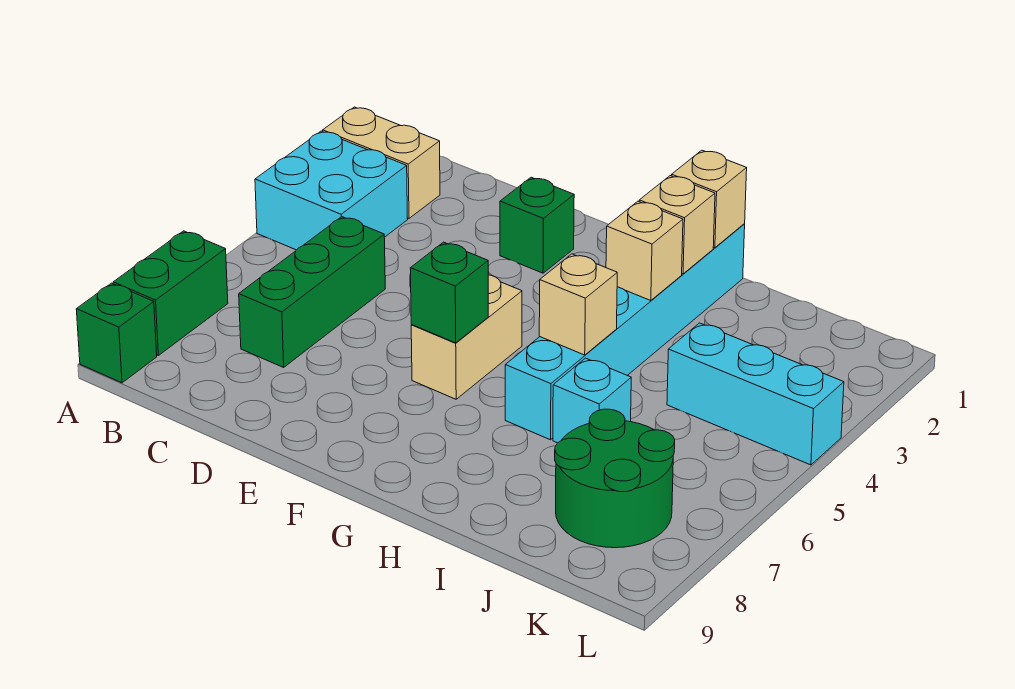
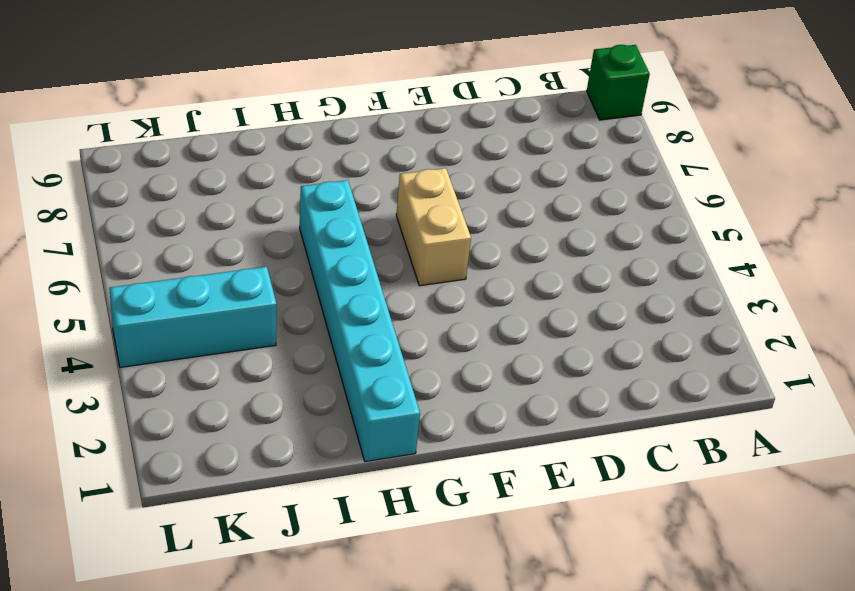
none -> tan 1x2 brick [323,107,440,218]
none -> cyan 2x2 brick [255,131,408,250]
none -> green 1x2 brick [113,231,228,355]

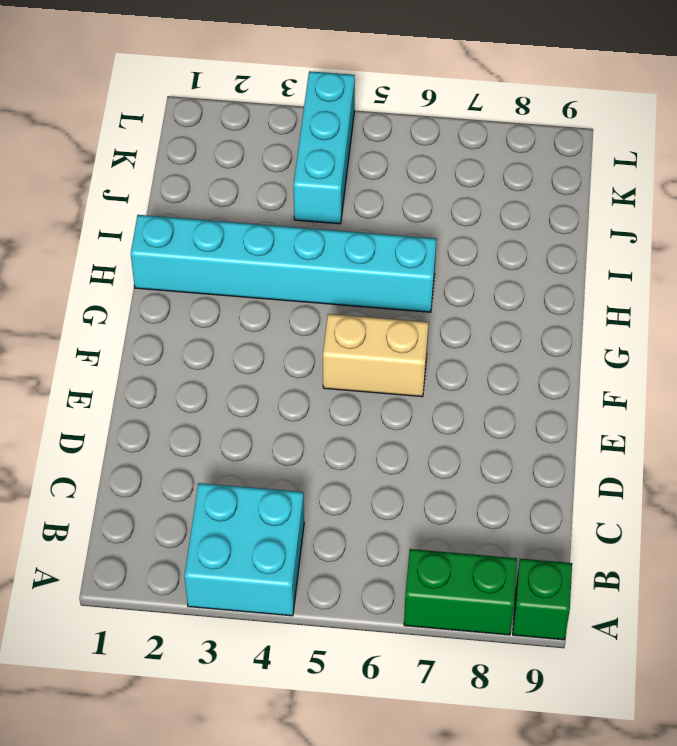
none -> tan 1x2 brick [323,107,440,218]
none -> green 1x3 brick [239,217,385,367]
none -> green 1x1 brick [500,177,574,273]

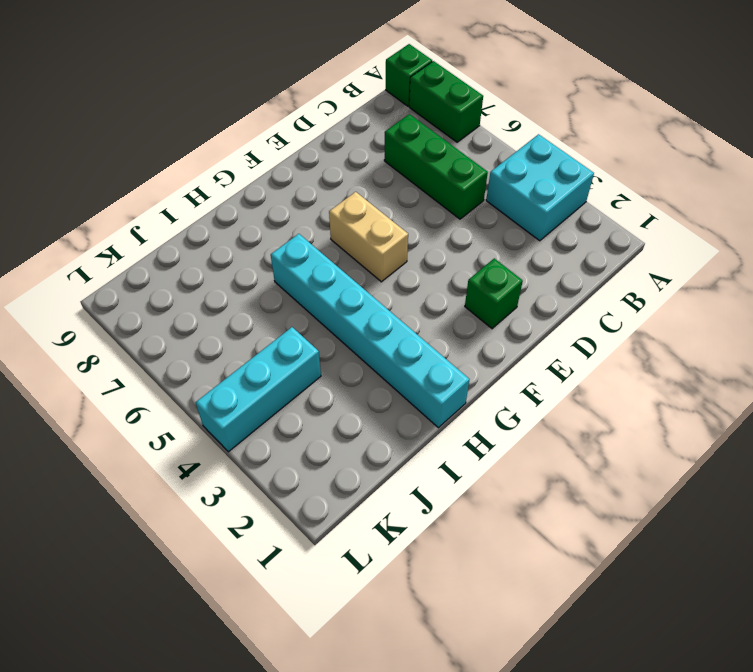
none -> tan 1x2 brick [323,107,440,218]
none -> cyan 1x1 brick [553,358,631,443]
none -> green 2x2 round brick [555,409,675,548]

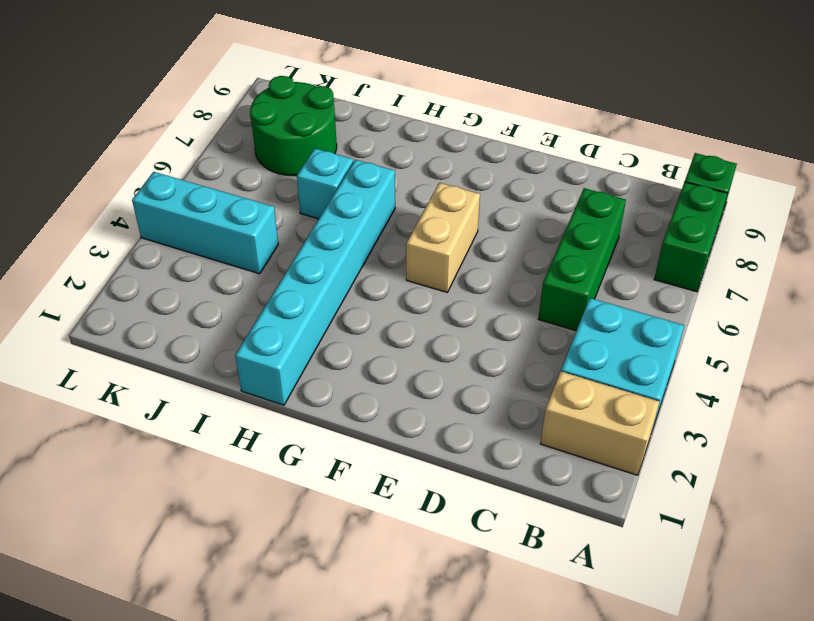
none -> green 1x1 brick [500,177,574,273]
none -> green 1x1 brick [410,242,488,343]
none -> tan 1x1 brick [672,150,747,248]

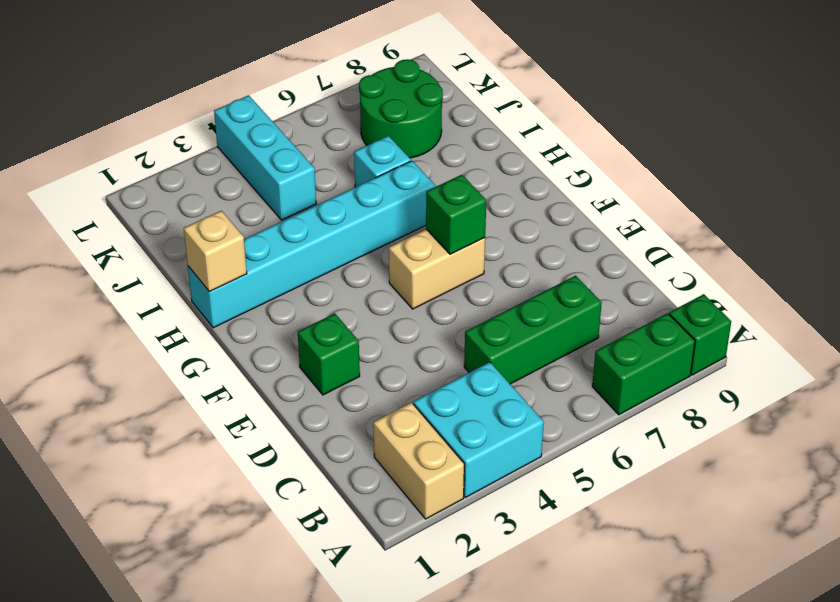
none -> tan 1x1 brick [639,176,715,274]
none -> tan 1x1 brick [606,201,683,301]
none -> tan 1x1 brick [539,254,617,355]

